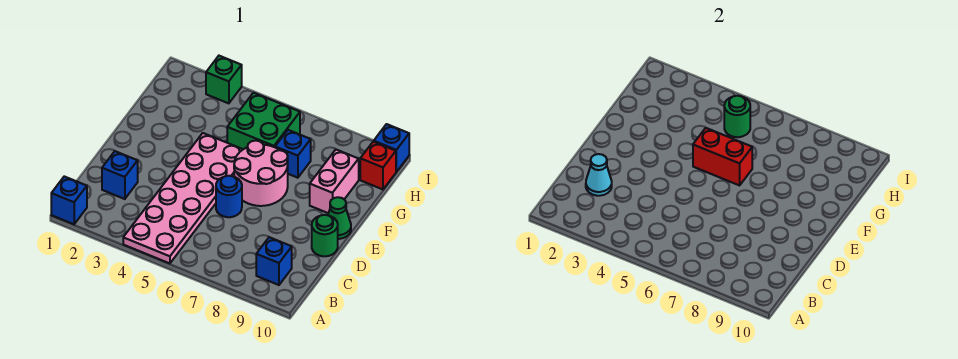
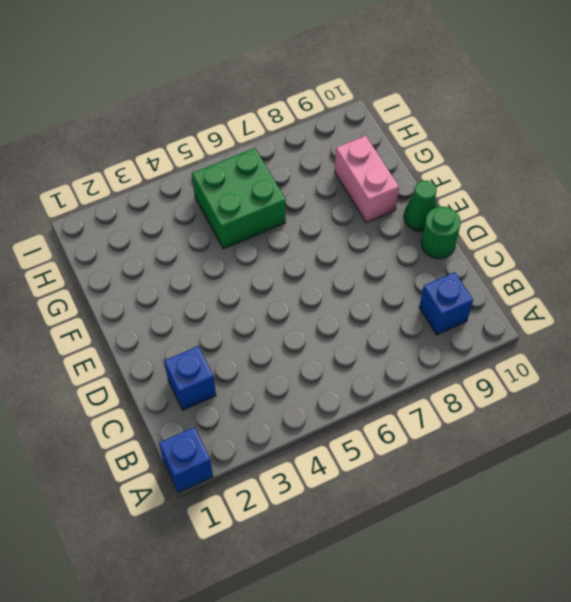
none -> pink 2x6 plate [123,133,243,263]
none -> blue 1x1 round brick [216,176,242,217]
none -> pink 2x2 round brick [234,141,288,206]

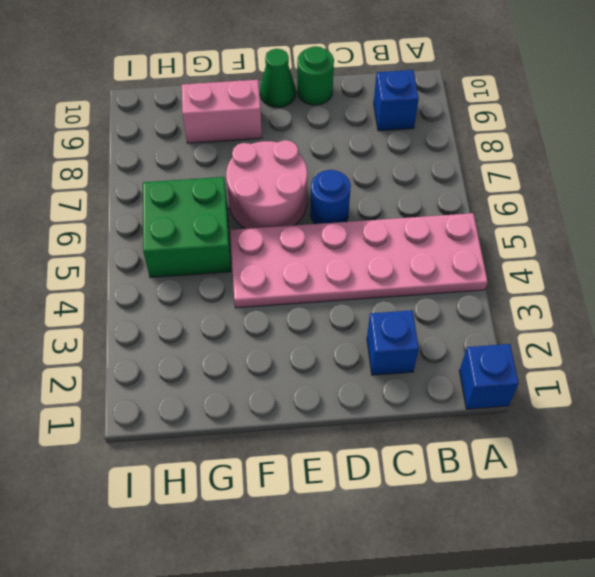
none -> blue 1x1 brick [275,130,311,178]
none -> red 1x1 brick [360,142,396,189]
none -> green 1x1 brick [206,56,242,103]

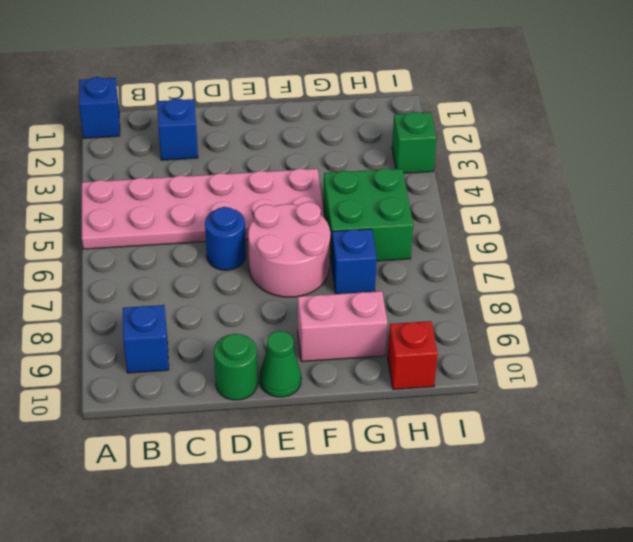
none -> blue 1x1 brick [374,124,409,172]
none -> cyan 1x1 cone [586,154,612,196]
none -> red 1x2 brick [693,128,752,185]

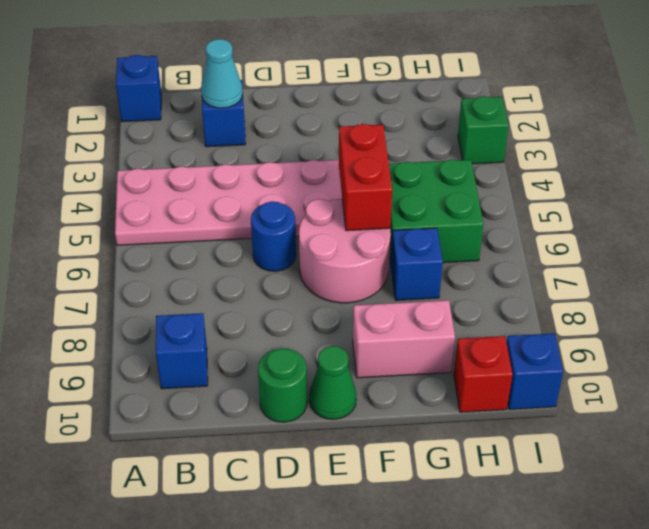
none -> green 1x1 round brick [724,96,750,137]

